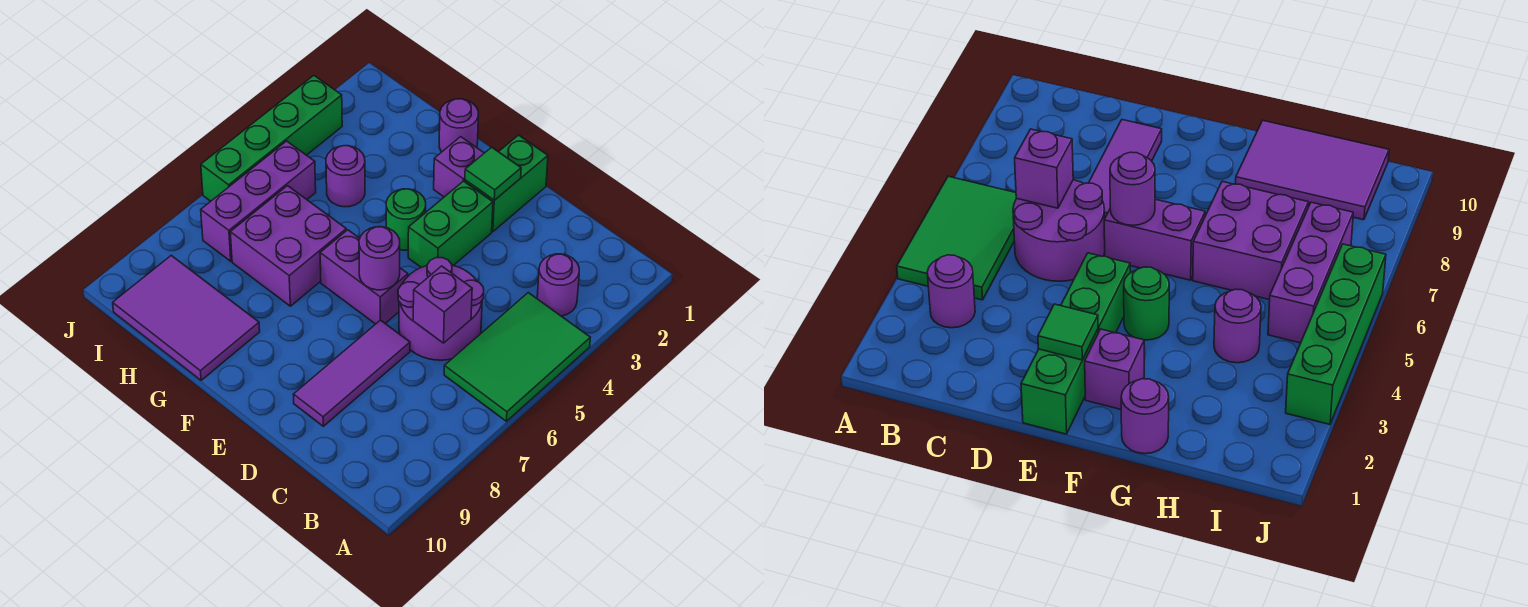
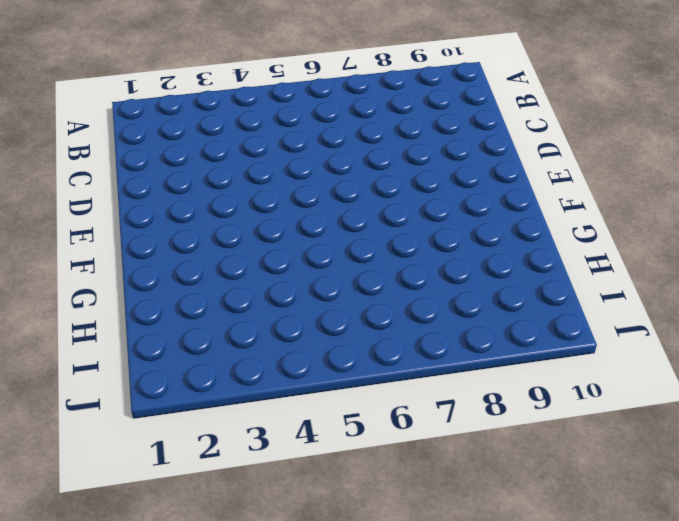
none -> green 2x3 tile [444,293,590,421]
none -> purple 1x1 round brick [537,254,579,316]
none -> purple 2x2 round brick [398,258,484,360]

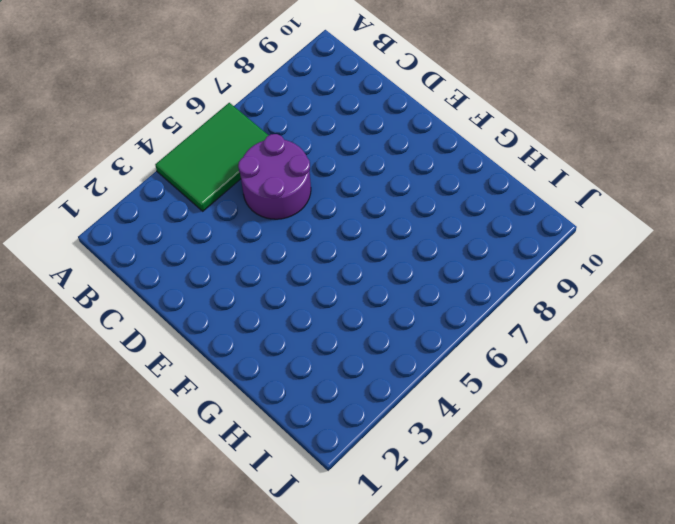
none -> purple 1x1 round brick [537,254,579,316]
none -> purple 1x3 tile [293,320,410,426]
none -> green 1x2 brick [465,135,548,232]

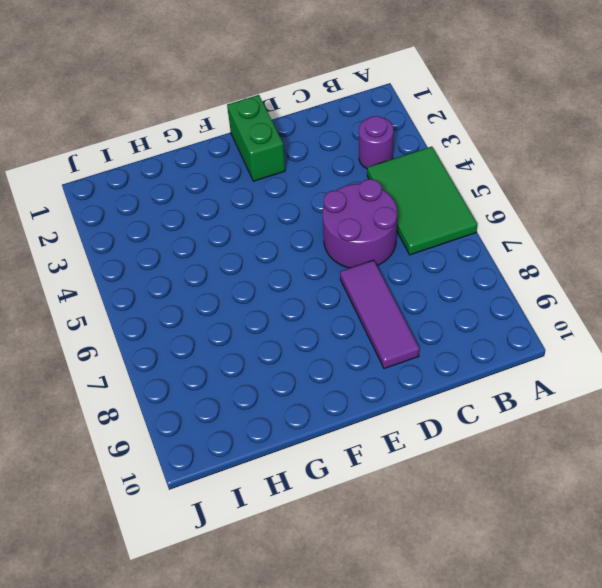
none -> green 1x2 brick [408,181,493,268]
none -> purple 1x2 brick [320,230,408,324]
none -> purple 1x1 brick [434,137,484,197]

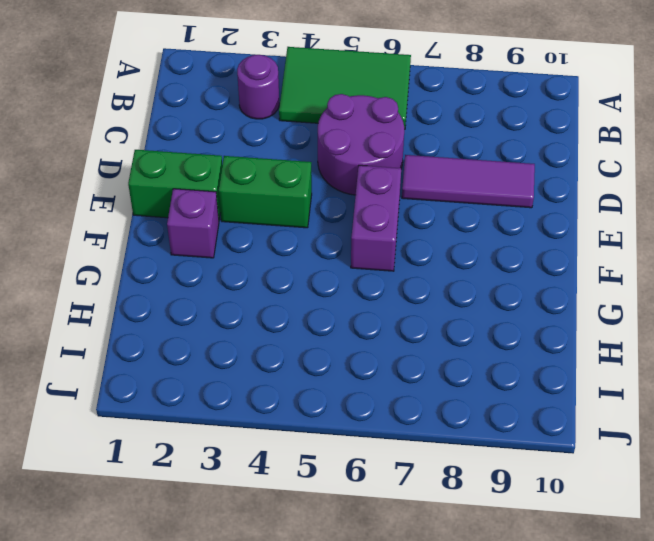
none -> green 1x1 round brick [386,189,426,250]
none -> purple 1x1 round brick [439,99,478,152]
none -> purple 2x2 brick [230,186,346,306]

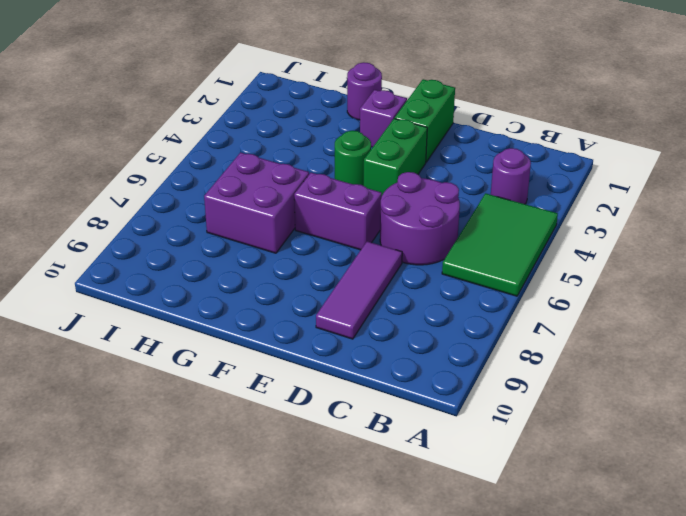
none -> purple 2x3 tile [113,255,260,380]
none -> purple 1x1 round brick [326,146,365,207]
none -> purple 1x3 brick [201,141,316,261]

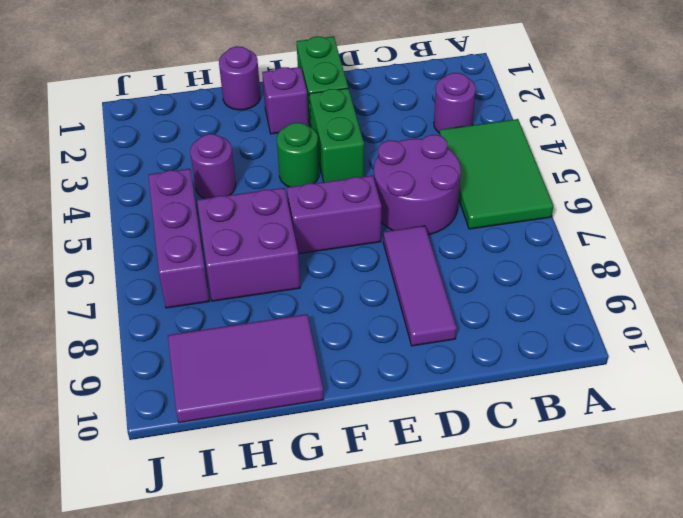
none -> green 1x4 brick [201,76,342,201]
none -> purple 1x1 brick [413,266,472,343]
none -> green 1x1 tile [465,147,521,200]

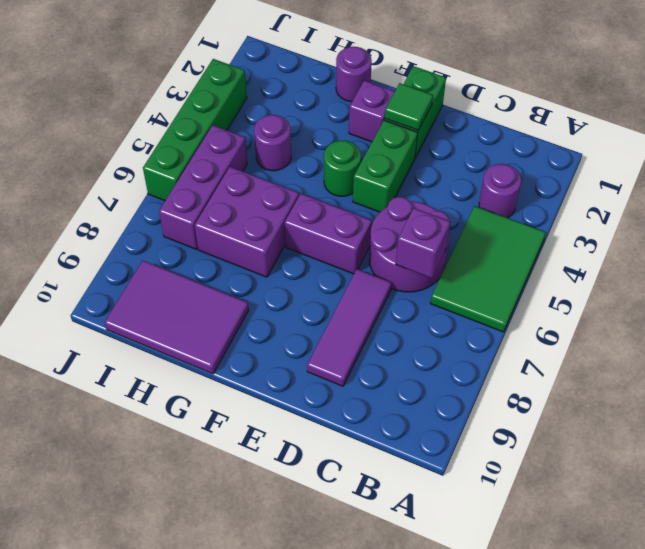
none -> purple 1x1 round brick [359,227,400,290]

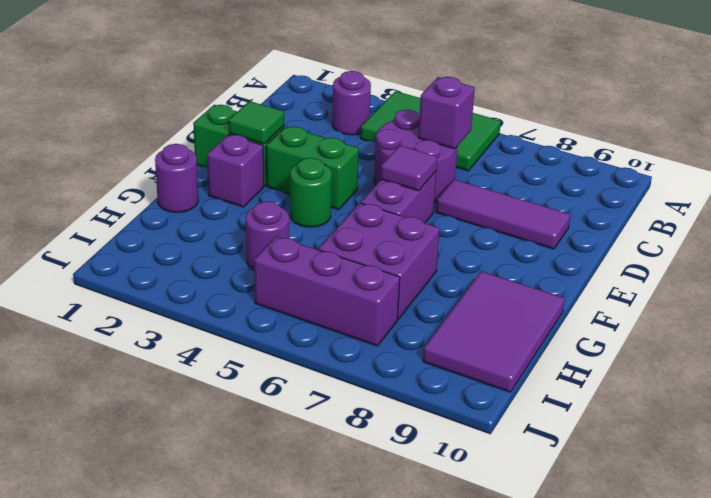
purple 1x1 tile [381,145,437,191] -> purple 1x1 round brick [359,227,400,290]
none -> green 1x4 brick [201,76,342,201]

